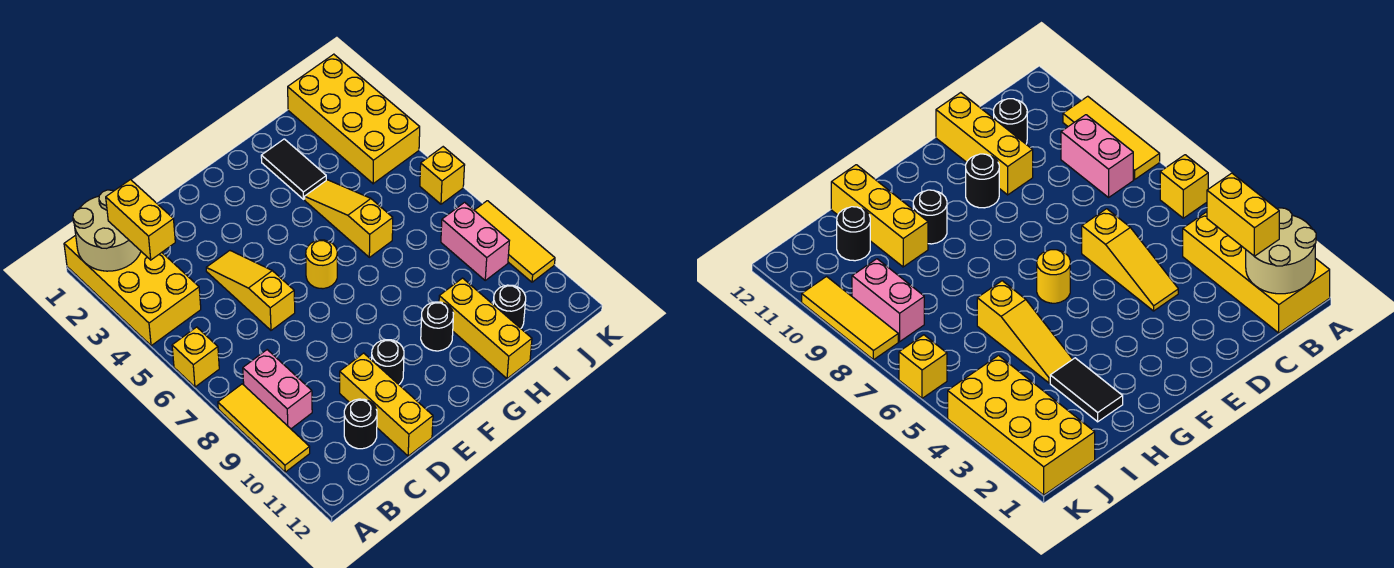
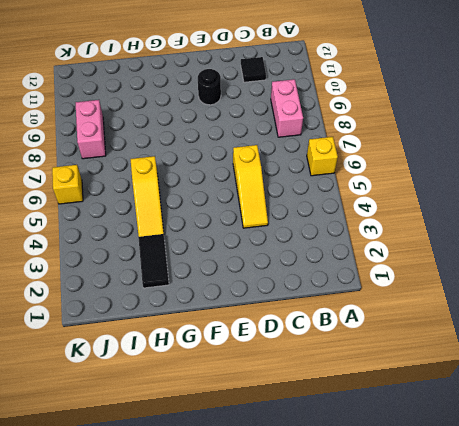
black 1x1 tile [241,57,266,82] -> black 1x1 round brick [344,399,377,449]
none -> yellow 2x4 brick [64,235,201,346]
none -> yellow 1x3 tile [218,384,310,472]
none -> yellow 1x3 brick [340,353,433,456]

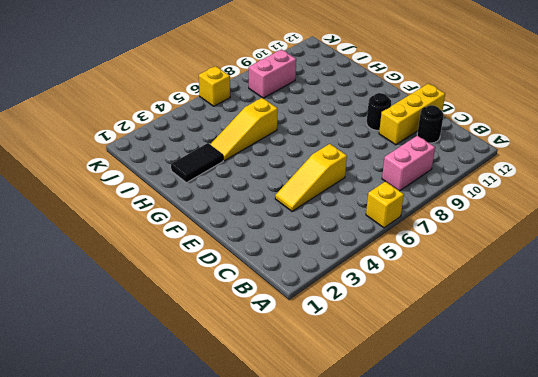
none -> yellow 2x4 brick [64,235,201,346]
none -> yellow 1x3 tile [218,384,310,472]
none -> yellow 1x1 round brick [306,240,337,289]

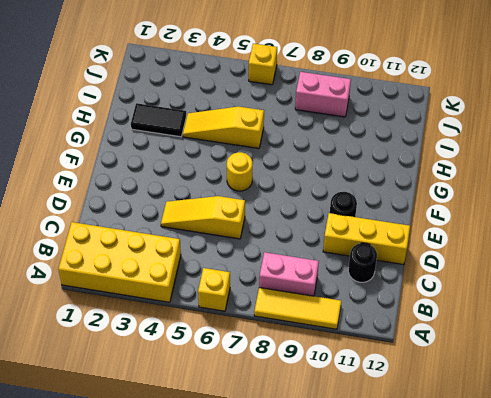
none -> black 1x1 round brick [421,302,453,351]
none -> yellow 1x3 brick [439,278,532,379]
none -> black 1x1 round brick [493,285,526,328]

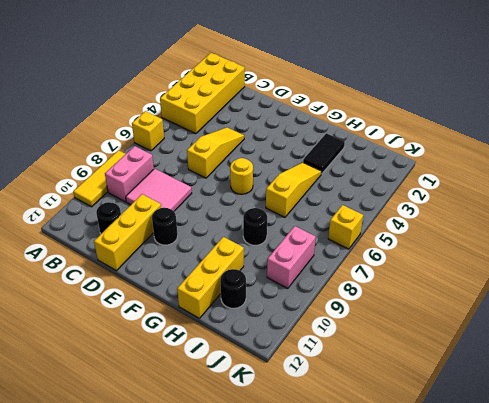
pink 2x2 tile [126,169,192,211] -> none
black 1x1 round brick [243,208,267,245] -> black 1x1 round brick moved to [421,302,453,351]
none -> yellow 2x4 brick [288,54,420,184]
none -> yellow 1x3 tile [474,201,555,282]
none -> tan 2x2 round brick [73,190,141,271]

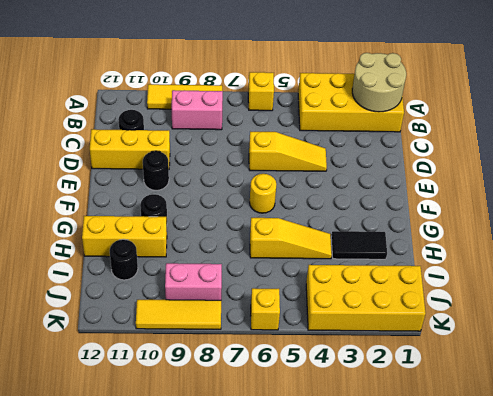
none -> yellow 1x2 brick [106,180,175,260]

